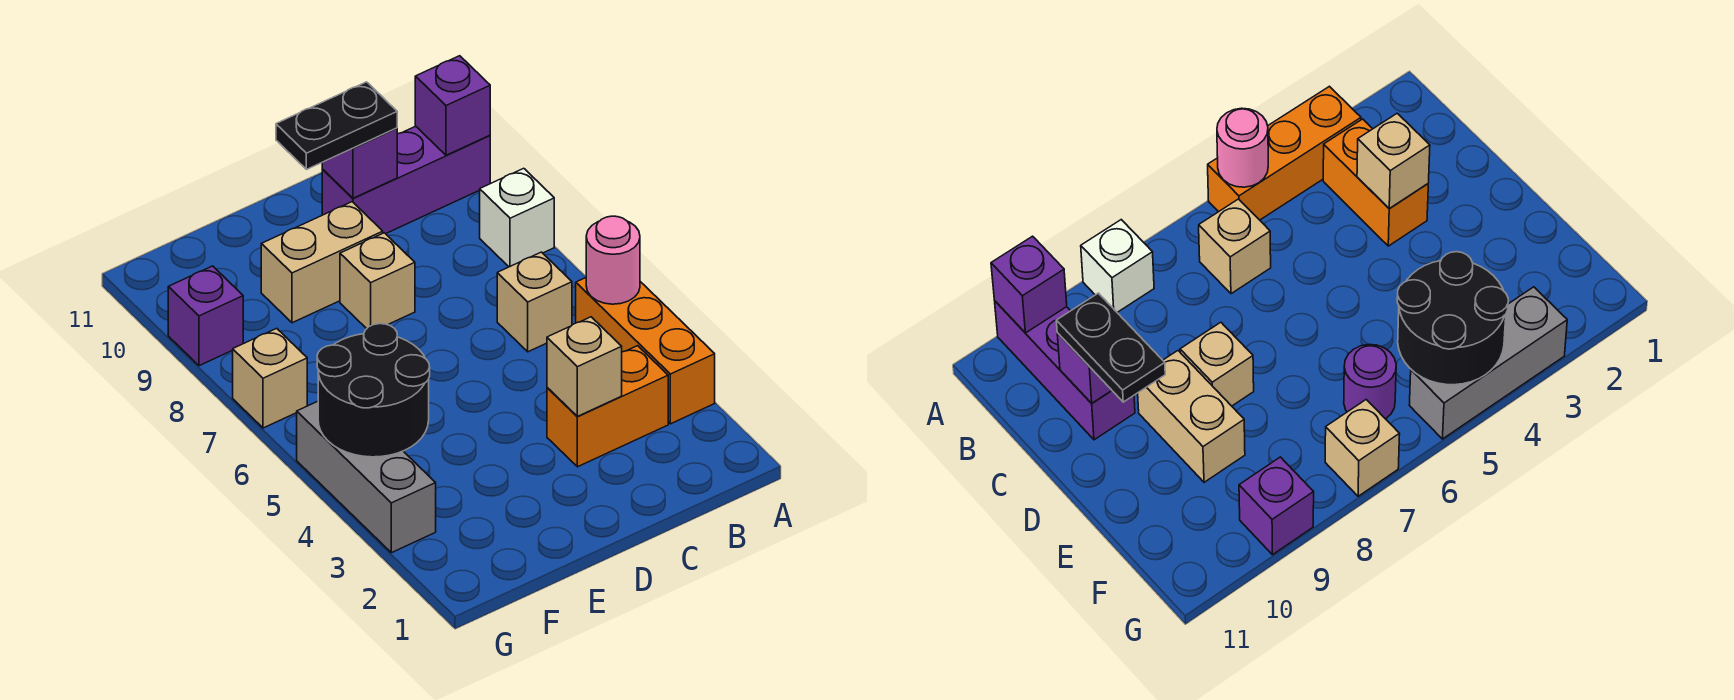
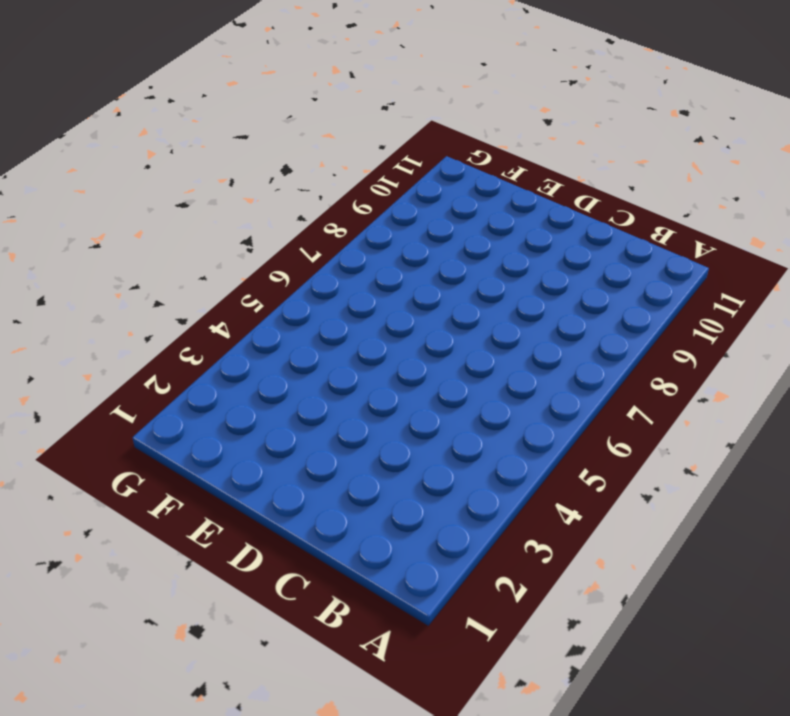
none -> orange 1x3 brick [576,278,715,424]
none -> white 1x1 brick [480,168,554,267]
none -> purple 1x3 brick [322,126,490,234]

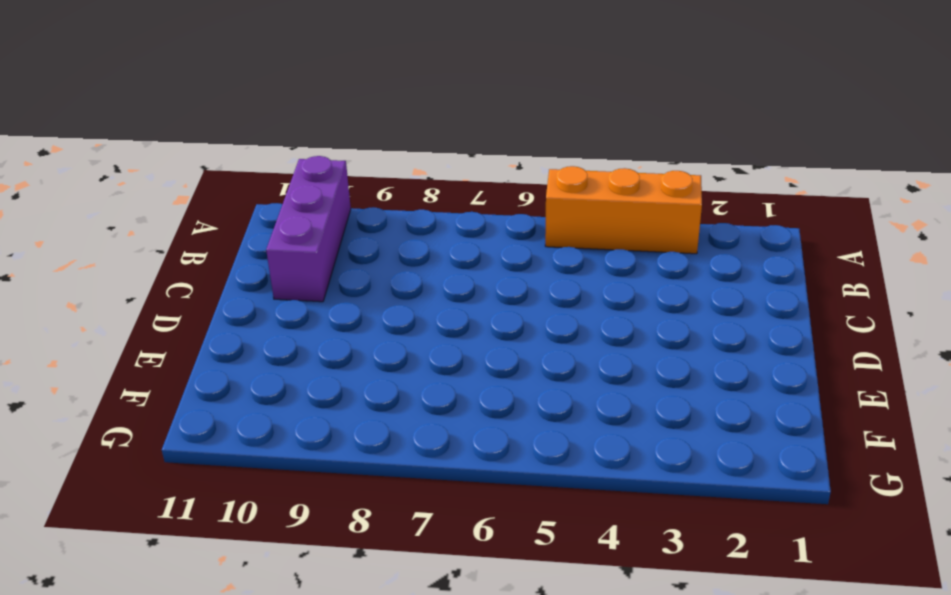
none -> white 1x1 brick [480,168,554,267]
none -> orange 1x2 brick [547,346,668,467]
none -> tan 1x1 brick [497,252,572,352]

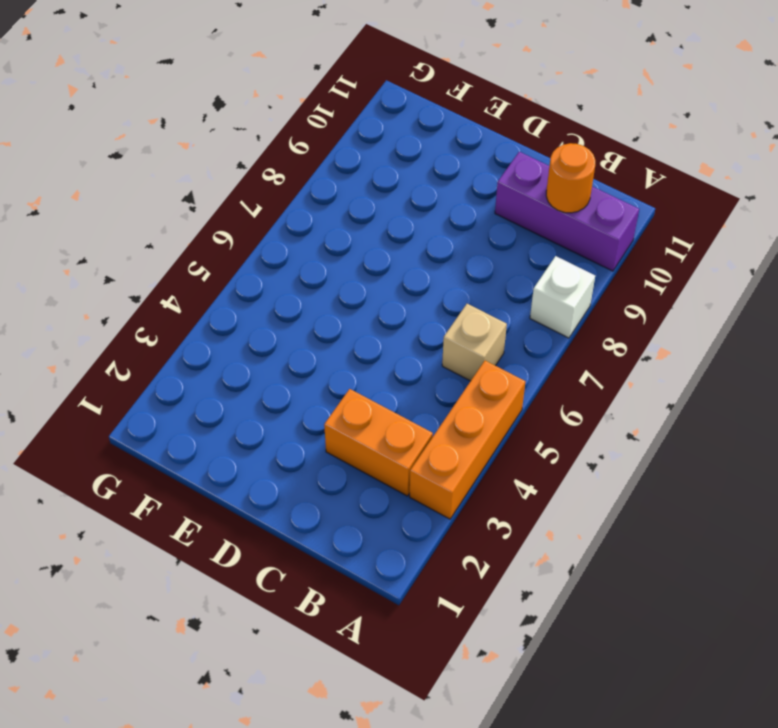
orange 1x1 round brick [546,143,595,213] -> none
none -> tan 1x1 brick [340,233,415,329]
none -> tan 1x2 brick [261,202,383,323]
none -> purple 1x1 round brick [1344,344,1396,419]

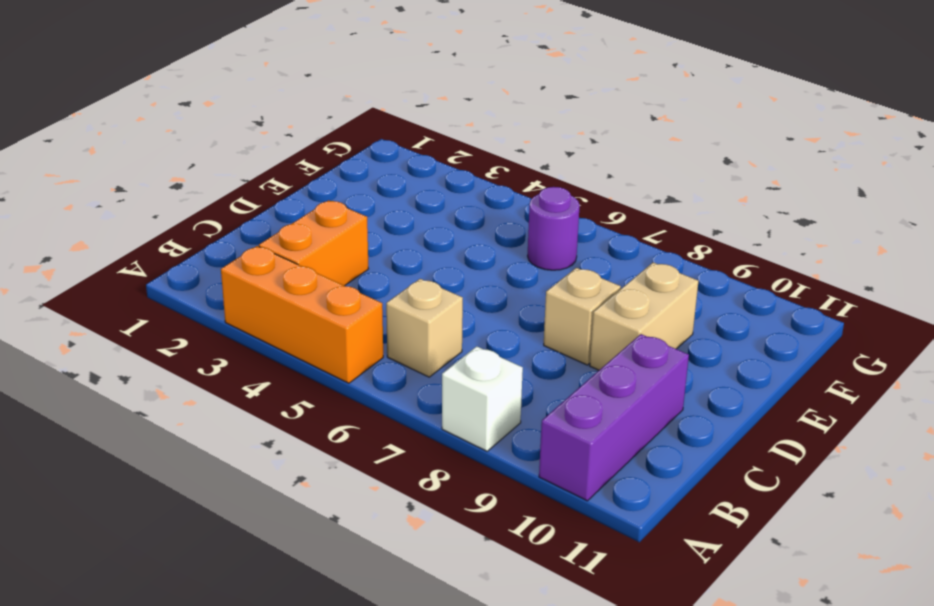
none -> grey 1x3 brick [297,401,436,553]
none -> tan 1x1 brick [233,328,307,428]
none -> purple 1x1 brick [168,266,243,366]

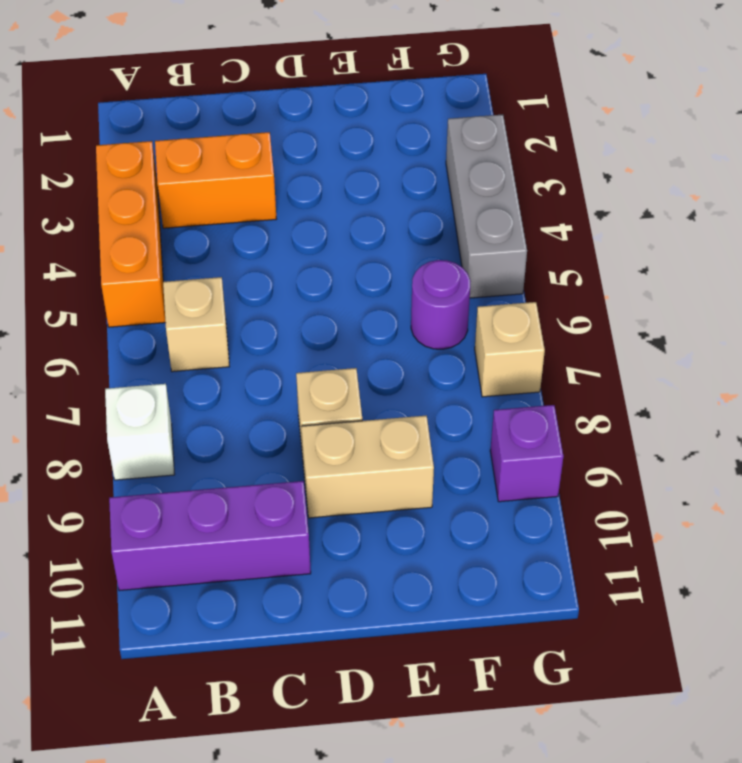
none -> pink 1x1 round brick [586,216,640,304]
none -> purple 1x1 brick [415,56,490,155]
none -> tan 1x1 brick [547,317,622,416]

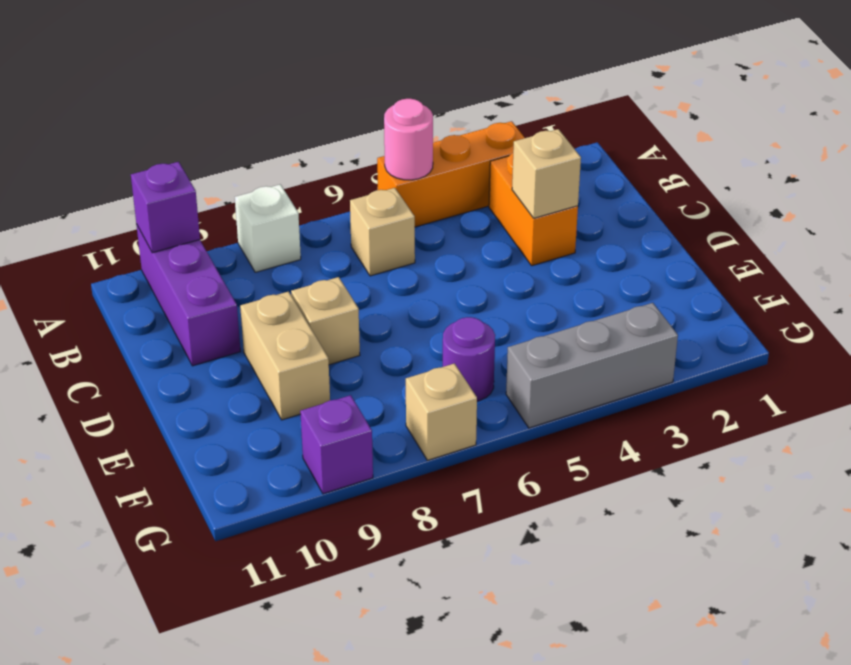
none -> purple 1x1 brick [322,128,397,198]
none -> black 2x2 round brick [317,324,430,457]
none -> black 1x2 plate [276,82,397,169]

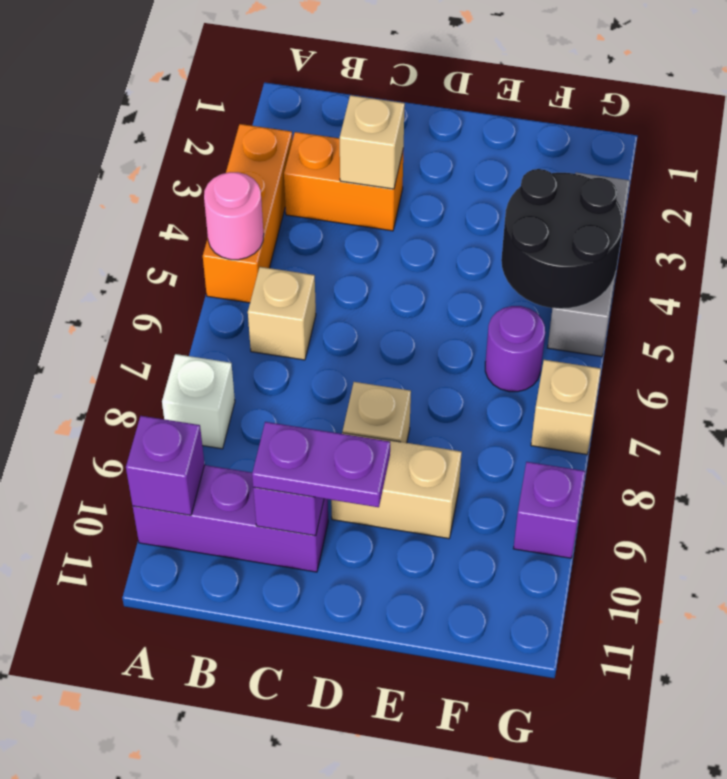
purple 1x2 plate [252,422,390,507] -> black 1x2 plate [276,82,397,169]

